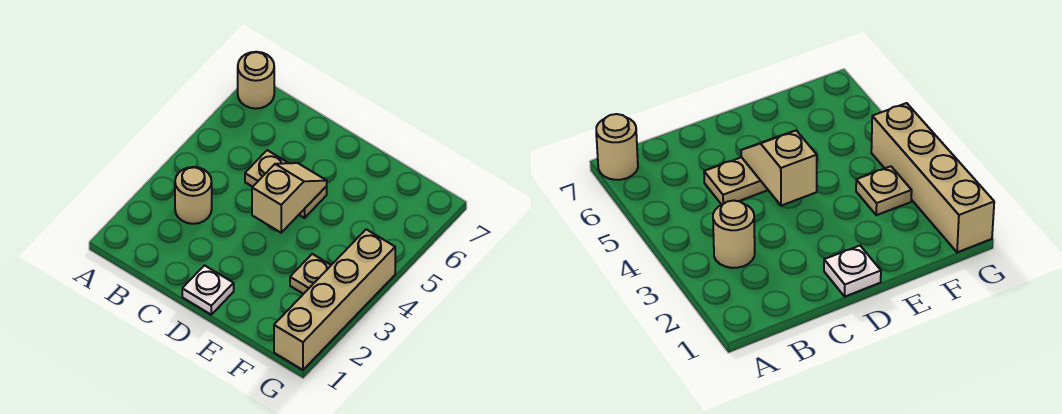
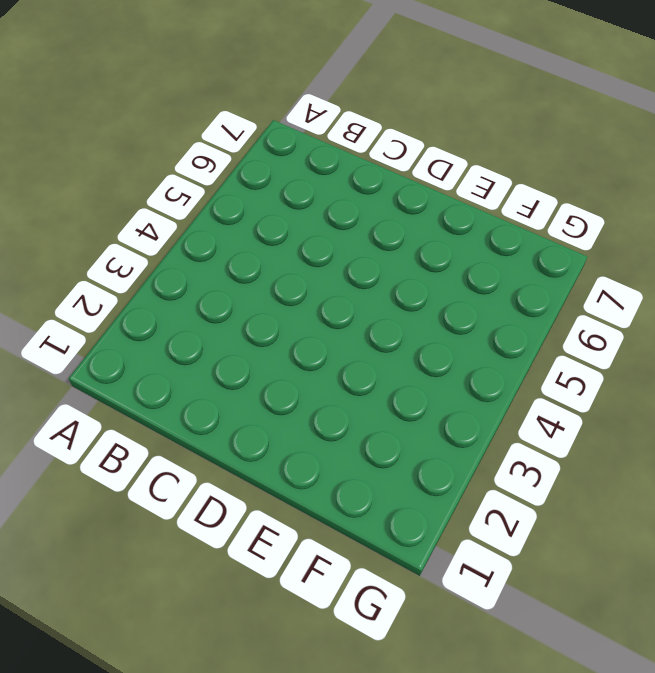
none -> tan 1x1 round brick [238,52,274,109]
none -> tan 1x1 round brick [175,167,212,224]

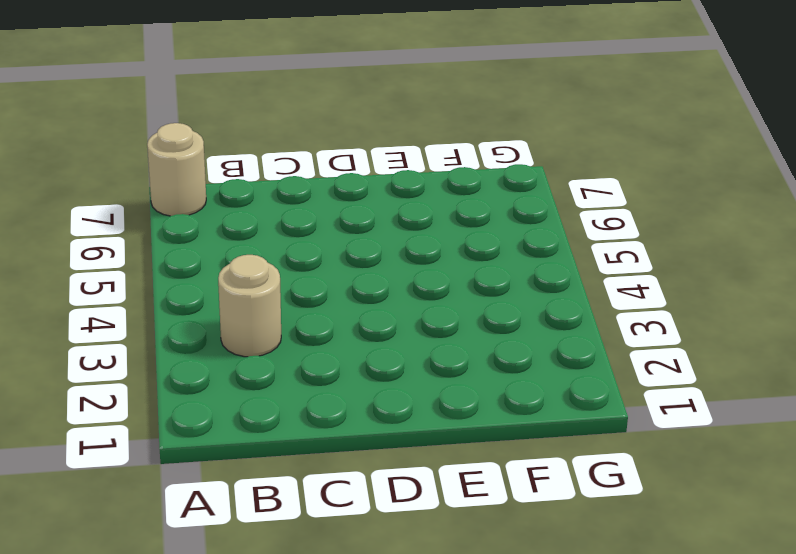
none -> tan 1x2 plate [245,150,327,218]
none -> white 1x1 plate [182,265,234,315]

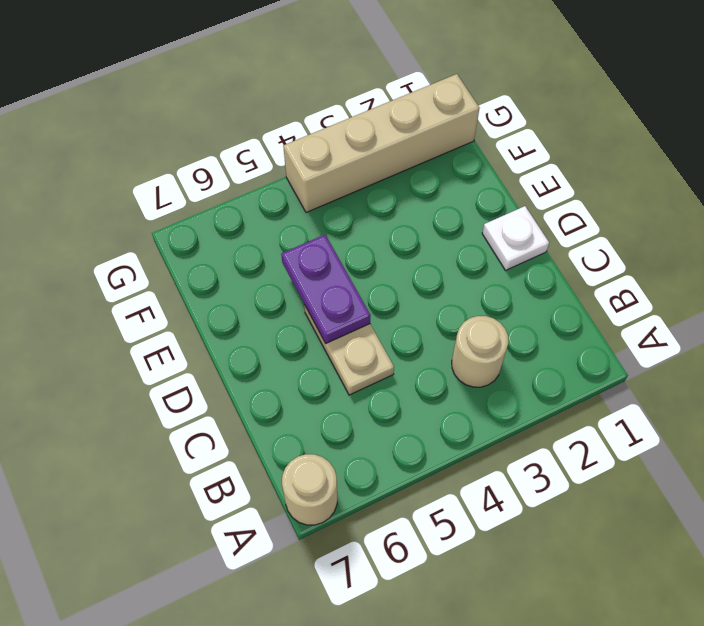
purple 1x2 plate [281,235,370,343] -> tan 1x2 slope [252,163,327,233]
none -> tan 1x1 plate [290,254,331,294]

